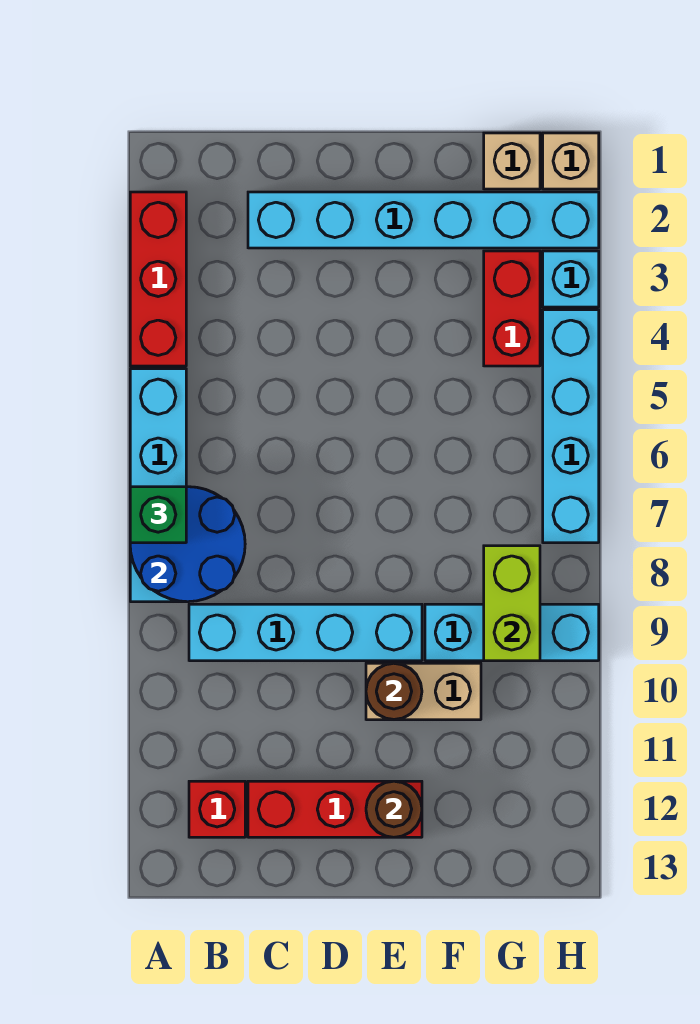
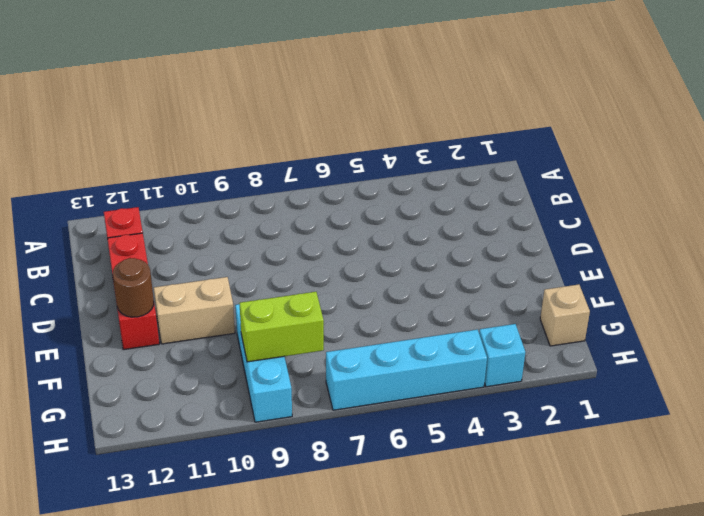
tan 1x2 brick [154,277,235,344] -> tan 1x2 brick turned to [366,663,481,720]
none -> red 1x3 brick [130,192,186,366]
none -> cyan 1x4 brick [130,369,186,602]
none -> cyan 1x4 brick [189,604,422,661]

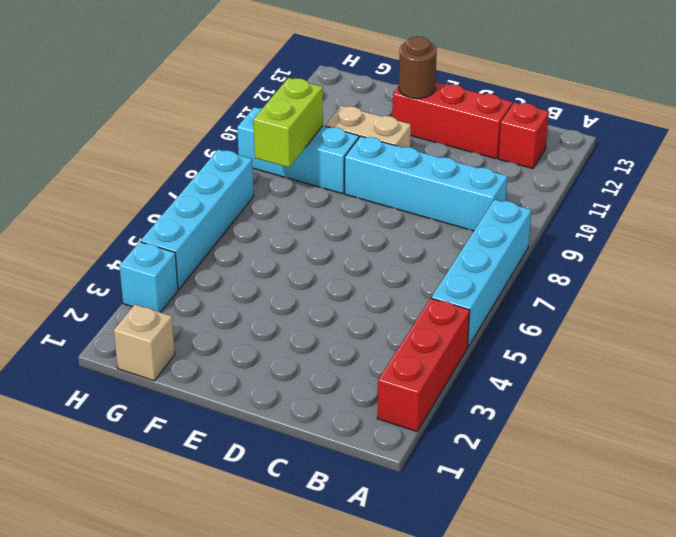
none -> cyan 1x6 brick [248,192,599,248]
none -> red 1x2 brick [484,251,540,366]
none -> tan 1x1 brick [543,133,599,189]

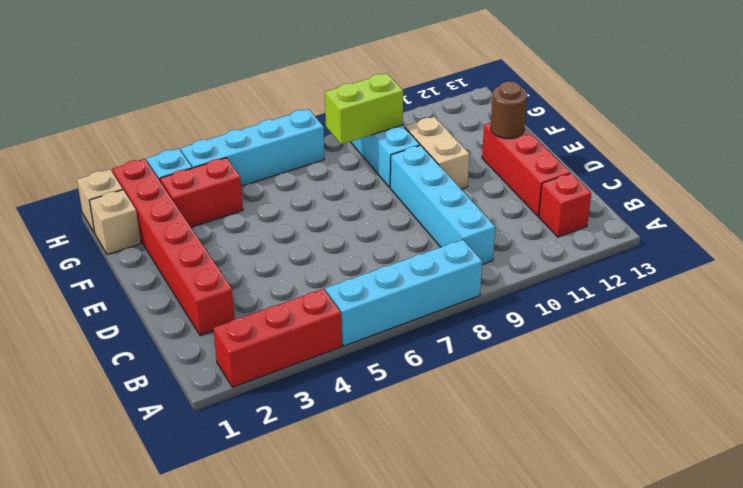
red 1x6 brick [112,159,235,336] -> cyan 1x6 brick [248,192,599,248]
none -> blue 2x2 round brick [130,487,245,602]
none -> brown 1x1 round brick [366,663,422,720]
none -> green 1x1 brick [130,487,186,543]

